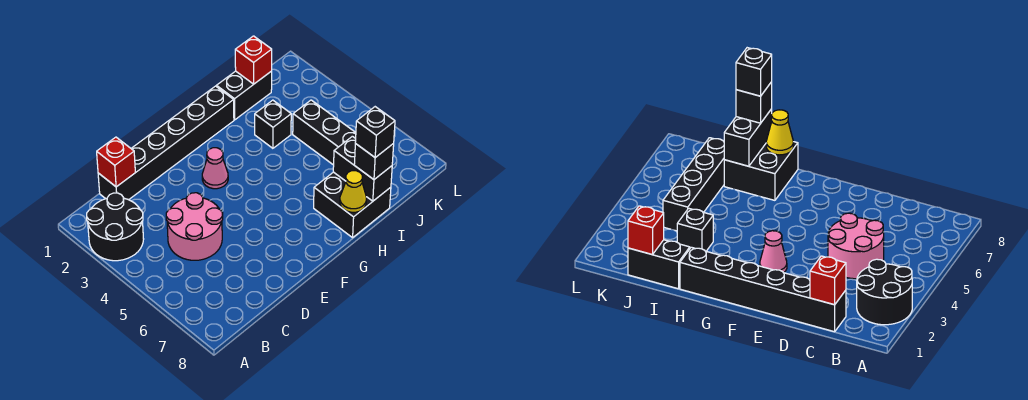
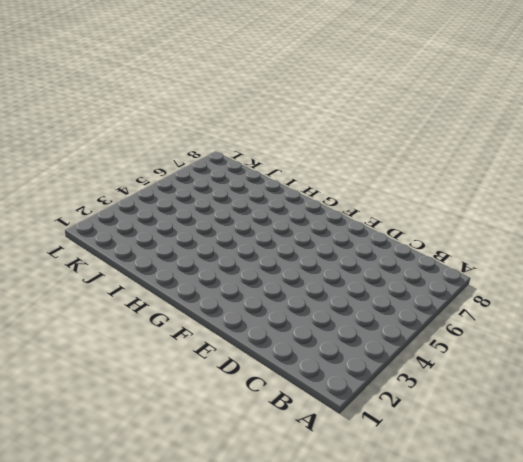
none -> black 2x2 round brick [87,193,144,261]
none -> black 1x6 brick [98,86,234,200]
none -> pink 2x2 round brick [166,193,223,260]

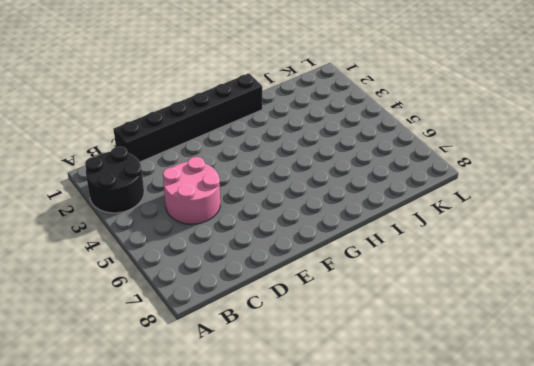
none -> pink 1x1 cone [202,148,228,189]
none -> black 2x2 brick [314,172,391,238]
none -> black 1x2 brick [216,71,272,120]

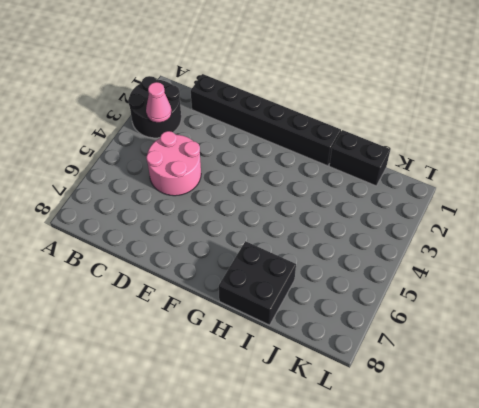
pink 1x1 cone [146,82,171,122] -> pink 1x1 cone moved to [202,148,228,189]
none -> black 1x1 brick [255,100,291,148]
none -> black 1x4 brick [293,100,356,165]
none -> red 1x1 brick [97,137,135,187]

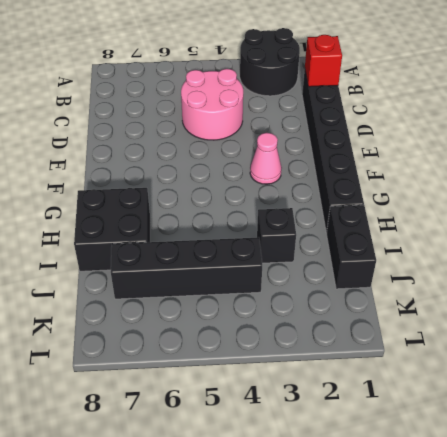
none -> yellow 1x1 cone [340,171,366,212]
none -> black 1x2 brick [333,136,392,201]
none -> red 1x1 brick [235,36,272,84]

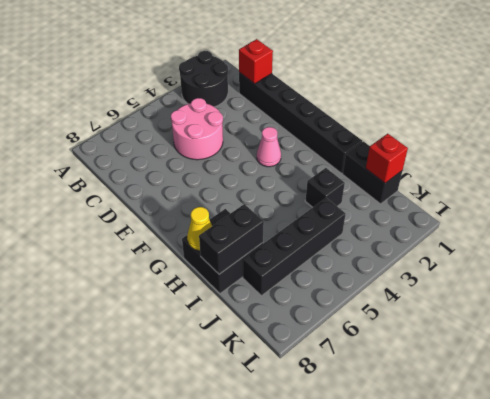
none -> black 1x1 brick [354,143,394,179]
none -> black 1x1 brick [355,107,395,157]

